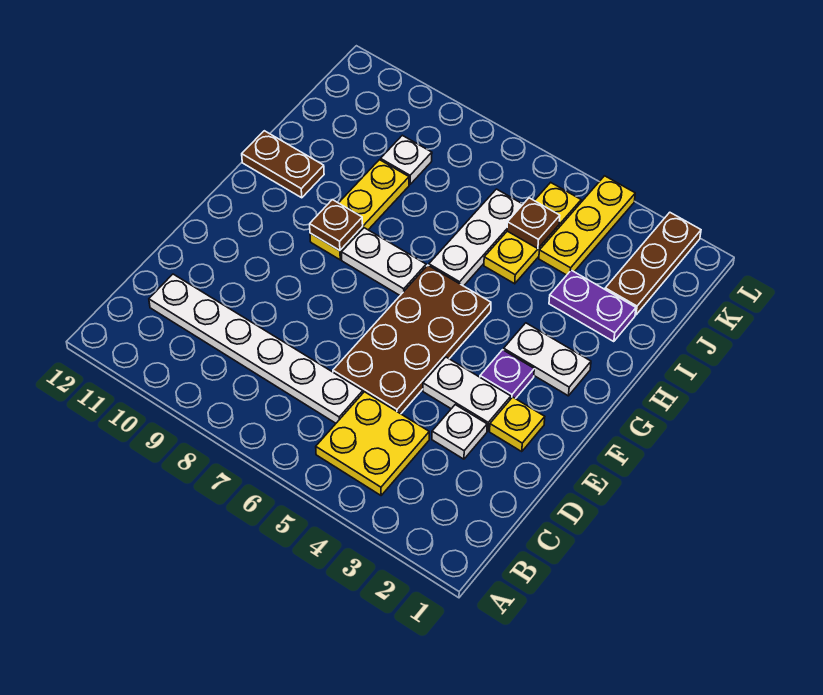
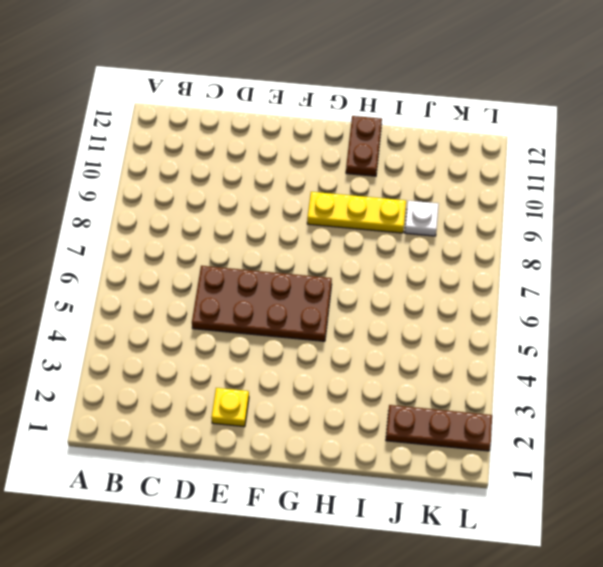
none -> yellow 2x2 plate [316,392,429,495]
none -> white 1x6 plate [149,274,363,423]
none -> white 1x1 plate [432,405,487,459]

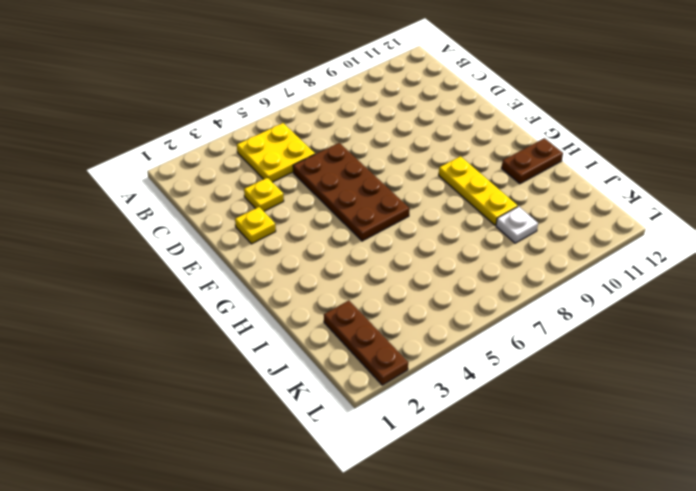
yellow 1x1 plate [244,178,284,211] -> white 1x1 plate [432,405,487,459]
none -> white 1x6 plate [149,274,363,423]
none -> white 1x2 plate [423,357,511,431]
none -> purple 1x1 plate [480,350,534,399]

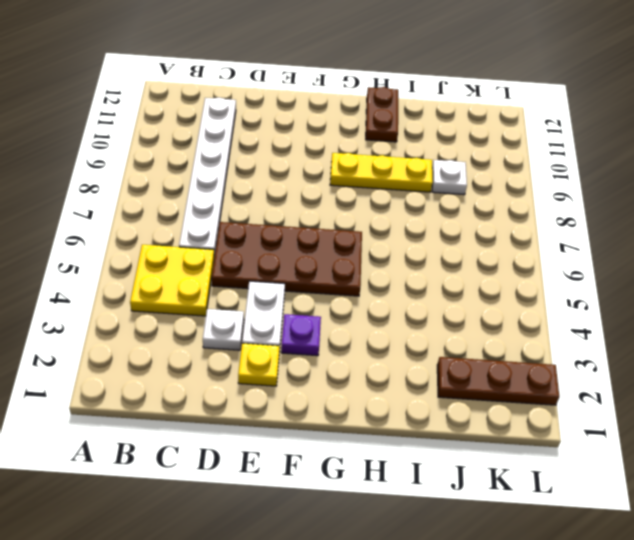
none -> white 1x2 plate [504,323,591,396]
none -> white 1x2 plate [342,228,426,295]
none -> white 1x3 plate [429,189,523,286]

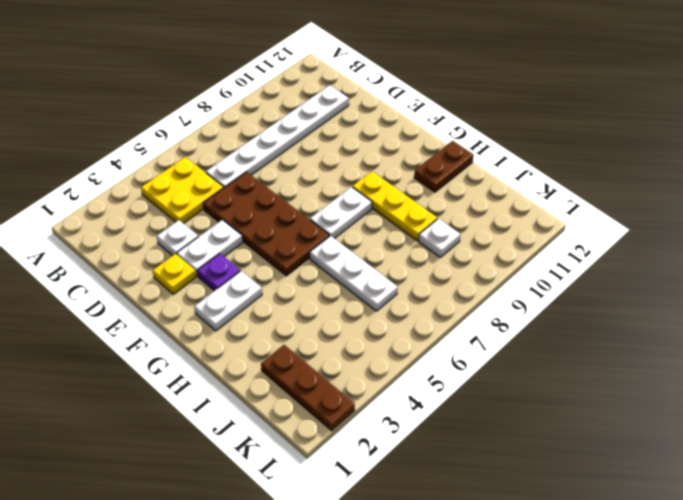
none -> purple 1x2 plate [549,270,636,342]
none -> yellow 1x3 plate [484,182,581,284]
none -> yellow 1x3 plate [539,176,635,275]

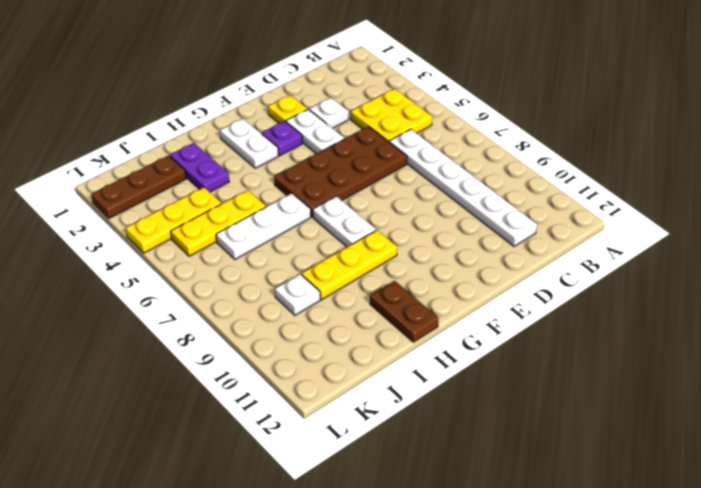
none -> brown 1x1 plate [310,200,363,251]
none -> brown 1x1 plate [507,198,560,249]

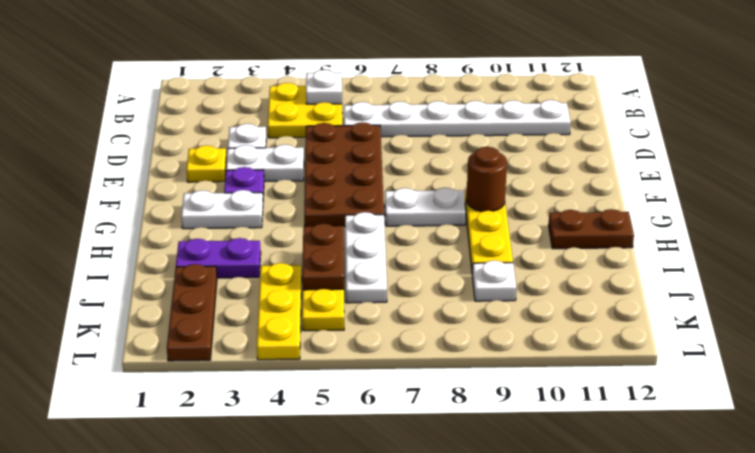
white 1x1 plate [306,70,342,104] -> none
brown 1x1 round brick [466,147,507,212] -> brown 1x1 plate [310,200,363,251]
brown 1x2 plate [302,224,344,290] -> brown 1x1 plate [507,198,560,249]

